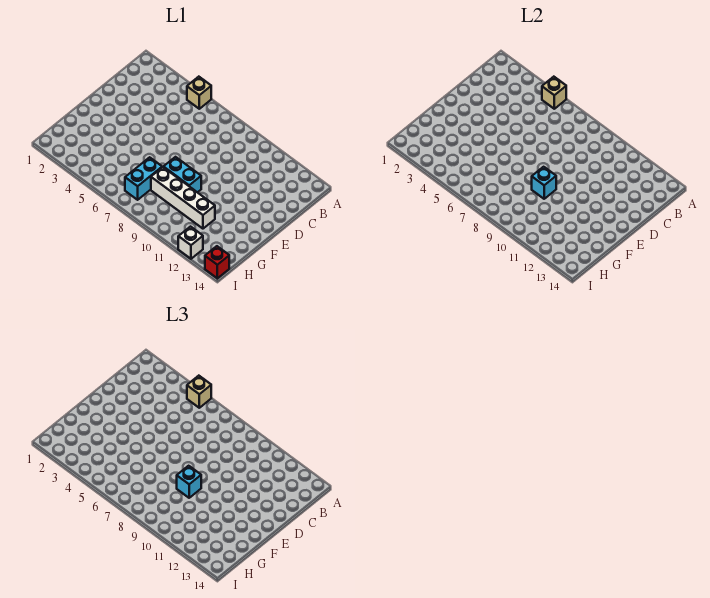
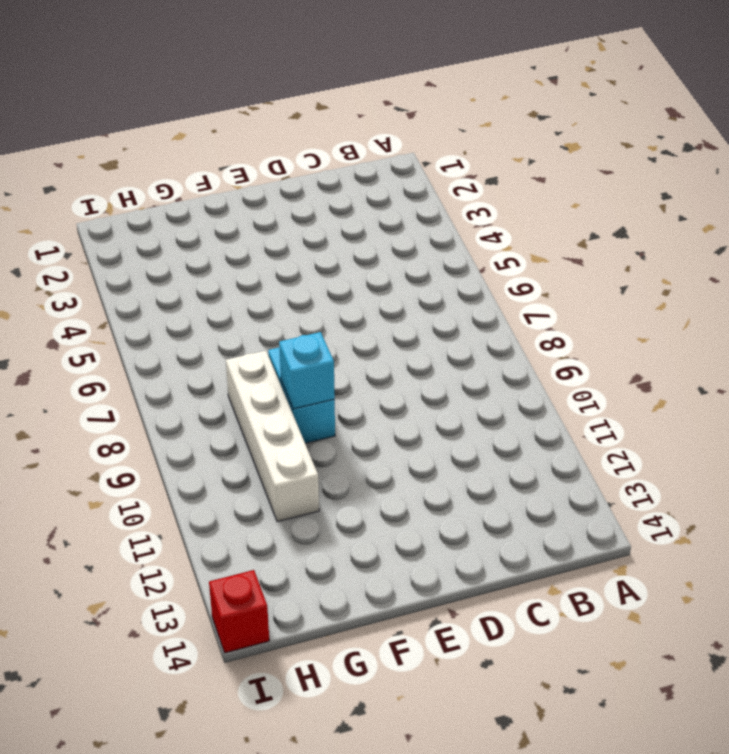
none -> tan 1x1 brick [187,77,211,109]
none -> cyan 1x2 brick [125,157,162,200]

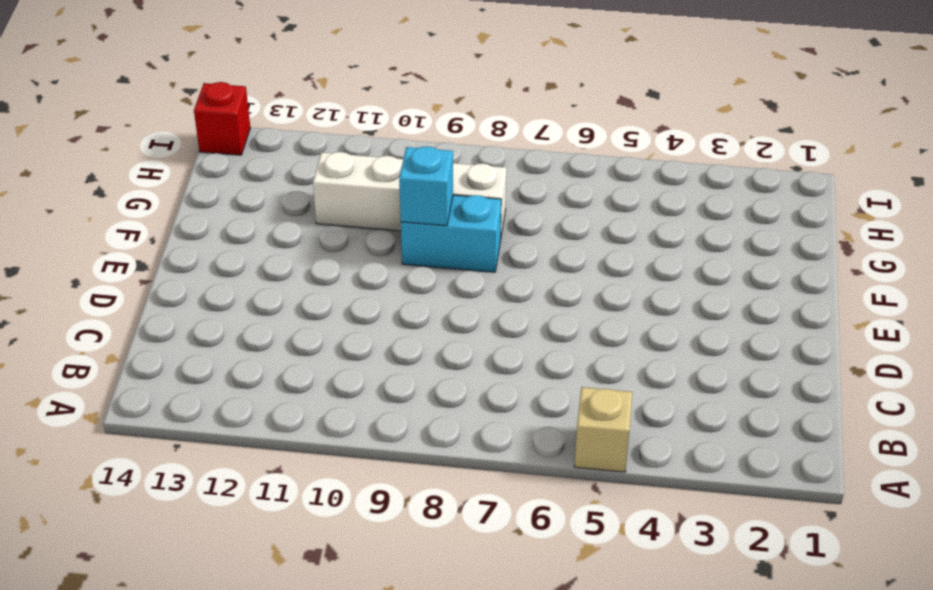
none -> cyan 1x2 brick [125,157,162,200]
none -> white 1x1 brick [178,227,203,259]

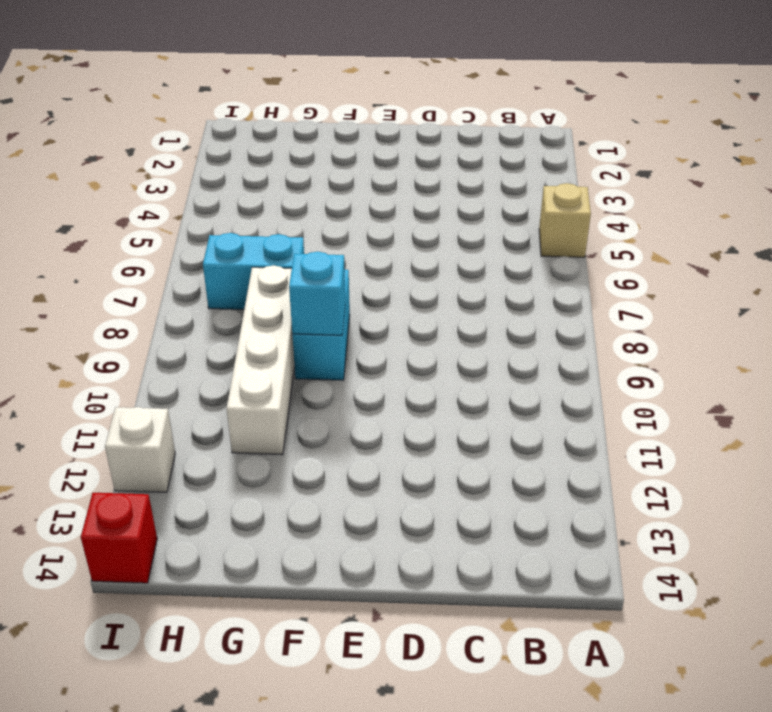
none -> tan 1x1 brick [542,77,566,109]
none -> tan 1x1 brick [187,376,211,408]

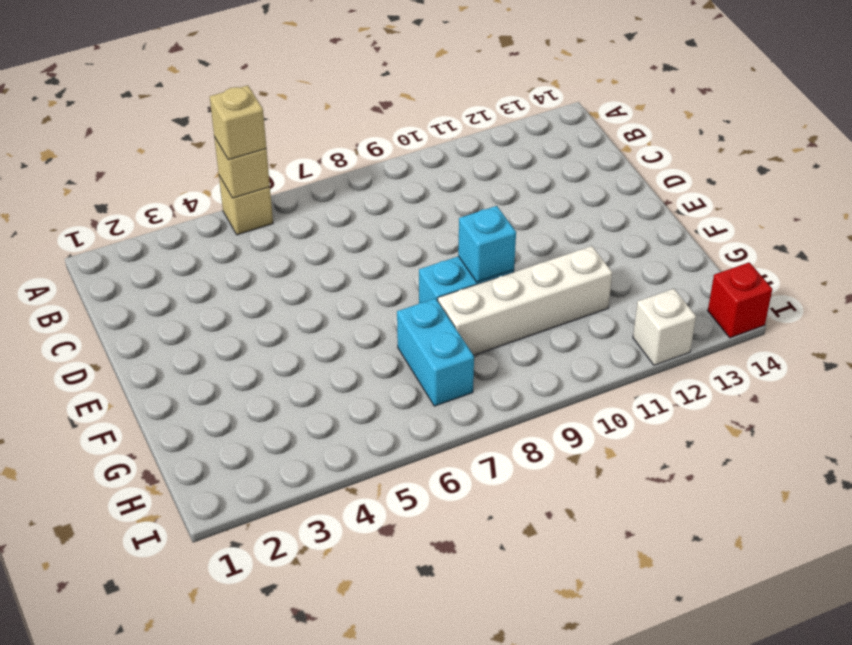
none -> cyan 1x1 brick [177,466,201,498]

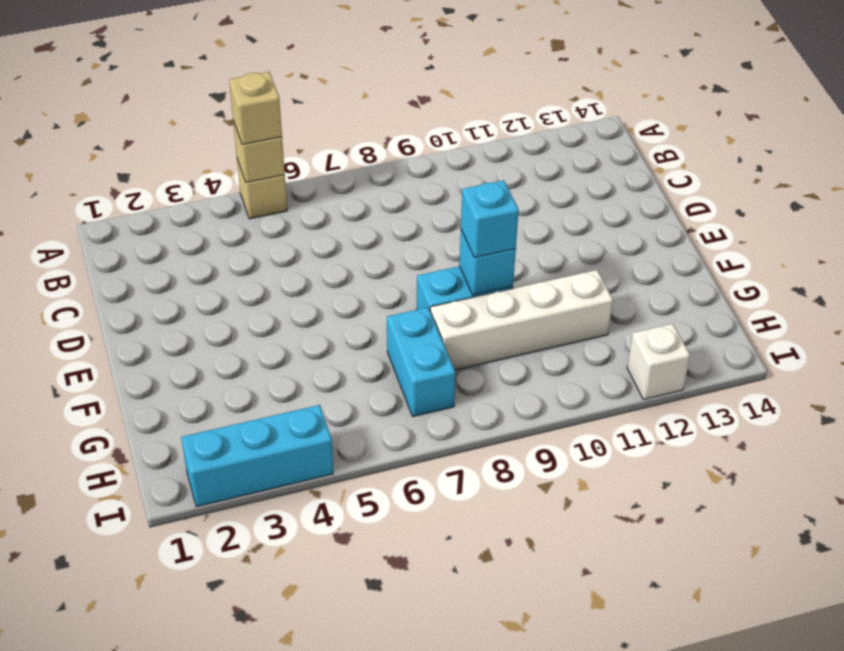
cyan 1x3 brick [181,405,333,507] -> none
none -> red 1x1 brick [205,246,229,278]

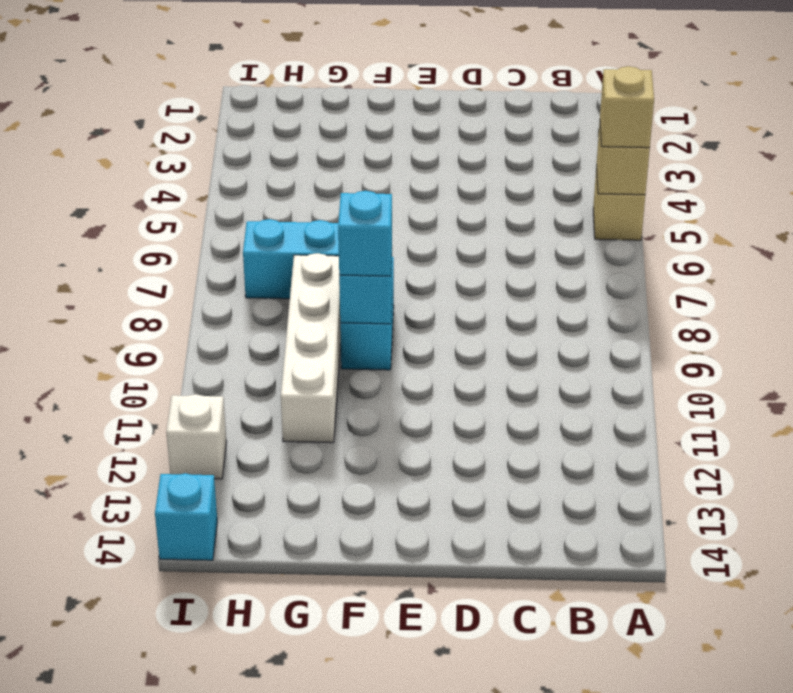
cyan 1x1 brick [155,473,217,560] -> red 1x1 brick [205,246,229,278]

